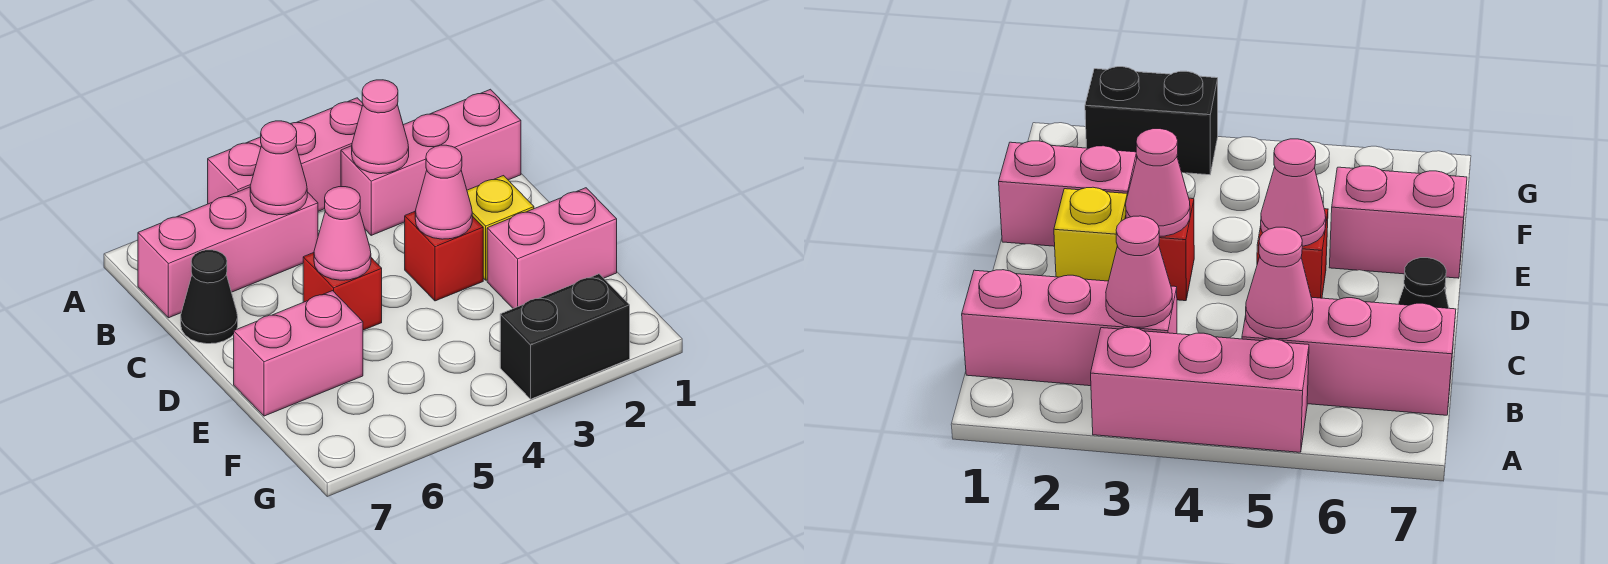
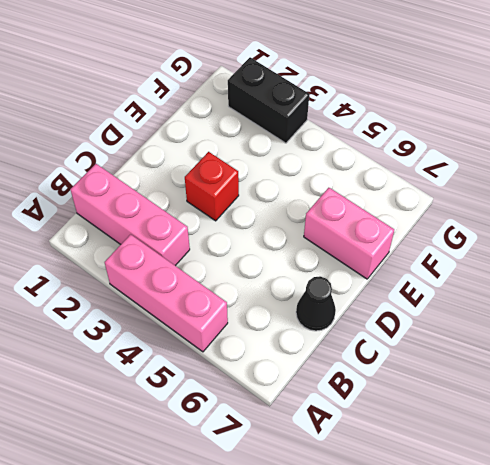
none -> pink 1x3 brick [138,187,318,318]
none -> yellow 1x1 brick [467,176,534,280]
none -> red 1x1 brick [303,253,382,330]

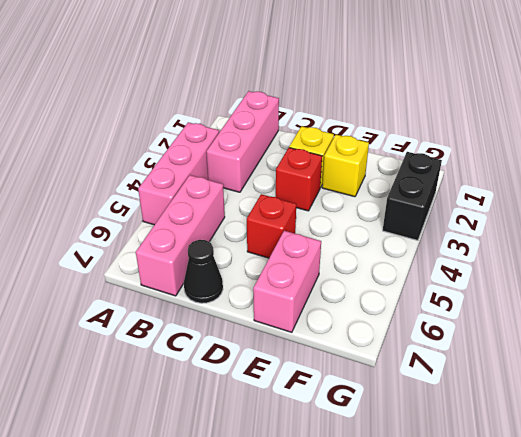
yellow 1x1 brick [322,135,369,197] -> pink 1x2 brick [487,188,617,309]
none -> pink 1x1 cone [352,80,409,174]
none -> pink 1x1 cone [250,121,307,215]
none -> pink 1x1 cone [415,145,472,239]

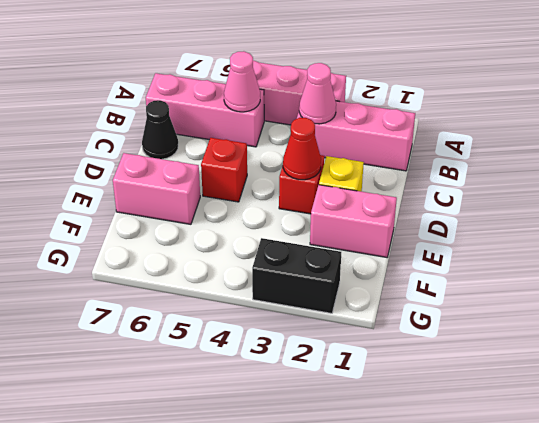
red 1x1 cone [283,118,321,180] -> pink 1x1 cone [415,145,472,239]
none -> pink 1x1 cone [314,187,371,280]

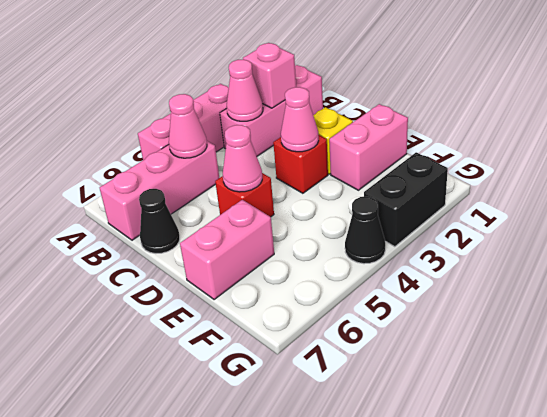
pink 1x1 brick [243,43,296,108] -> none
black 1x1 cone [345,197,385,264] -> none

